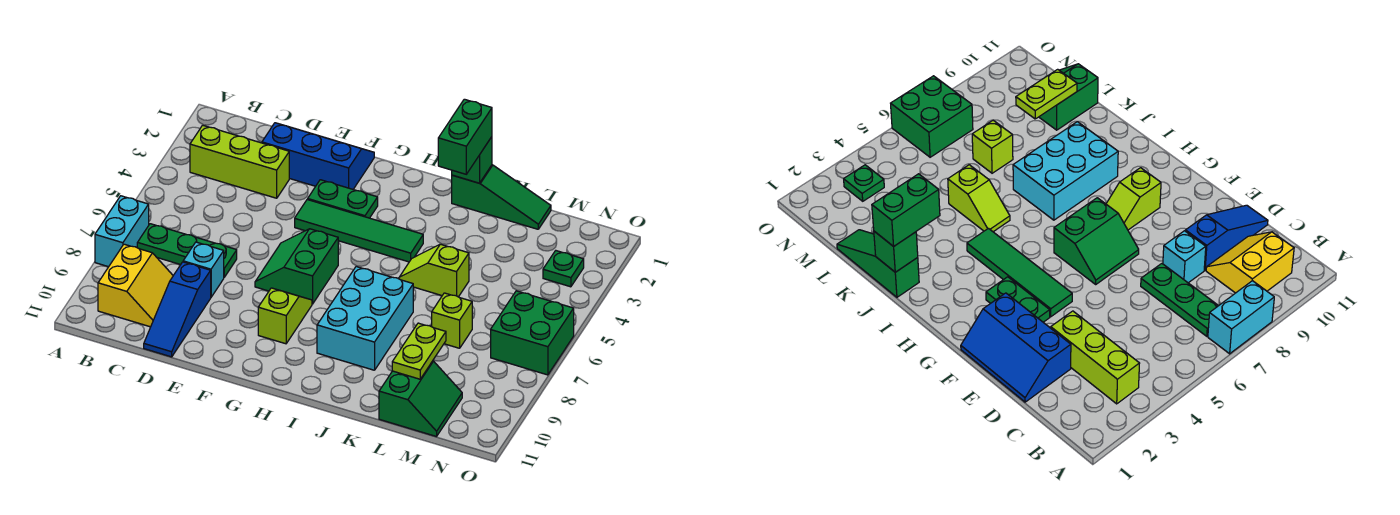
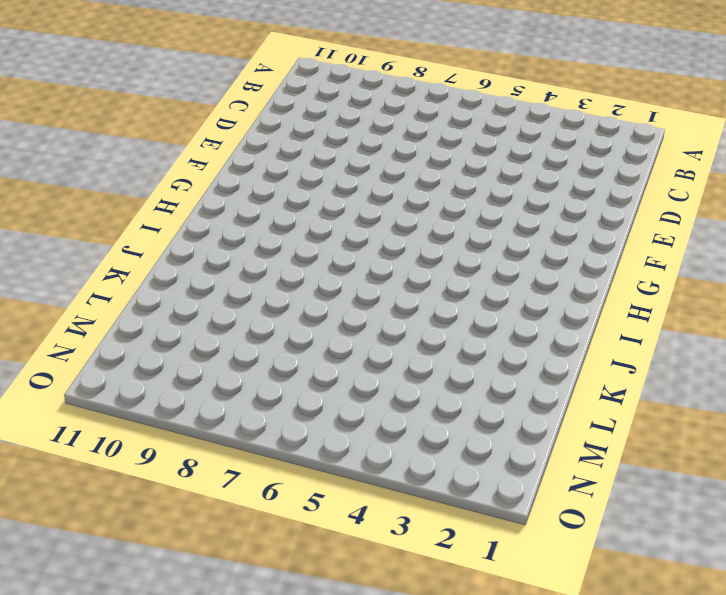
none -> cyan 1x2 brick [95,196,149,267]
none -> lime 1x3 brick [190,125,289,198]
none -> green 1x3 plate [137,224,237,277]

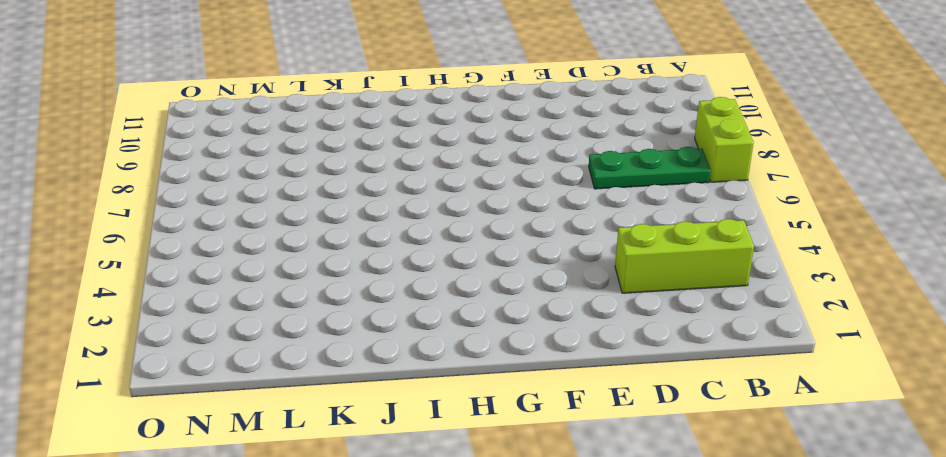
lime 1x2 brick [695,97,754,182] -> cyan 1x2 brick [95,196,149,267]
none -> yellow 2x2 slope [98,244,173,327]
none -> blue 2x3 slope [262,123,374,189]
none -> cyan 1x1 brick [183,242,224,297]

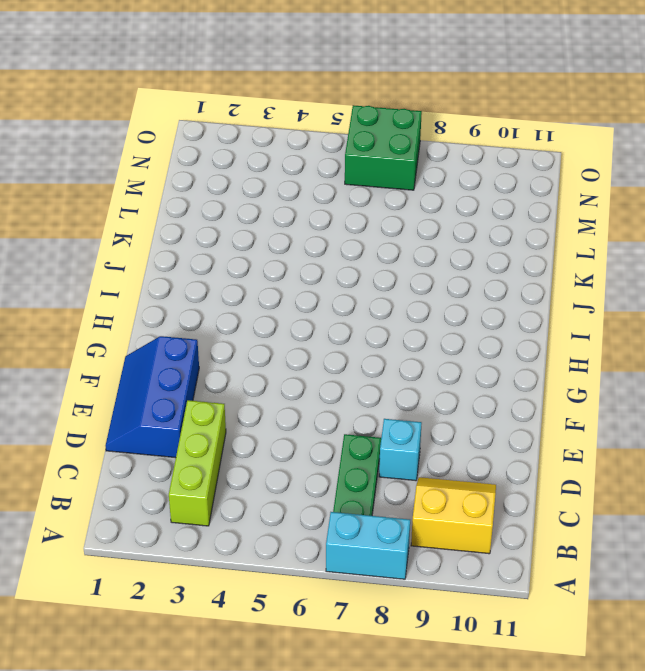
none -> blue 1x3 slope [144,262,211,357]
none -> green 1x2 plate [308,180,378,218]
none -> green 1x4 tile [295,199,423,262]

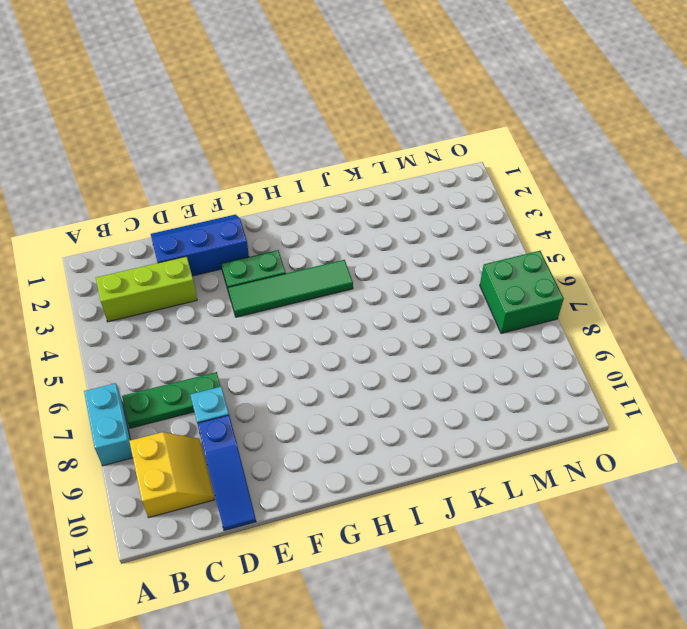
none -> green 2x2 slope [255,229,338,304]
none -> lime 1x2 slope [258,288,312,344]
none -> cyan 2x3 brick [317,267,413,370]

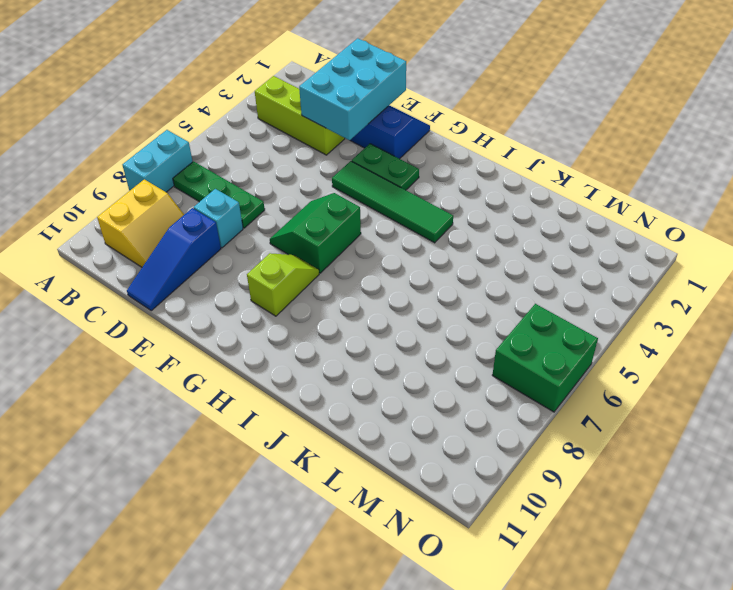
cyan 2x3 brick [299,38,406,140] -> cyan 2x3 brick moved to [317,267,413,370]
none -> green 1x3 slope [452,165,551,229]
none -> lime 1x2 slope [399,244,469,297]
none -> lime 1x1 brick [432,293,472,348]

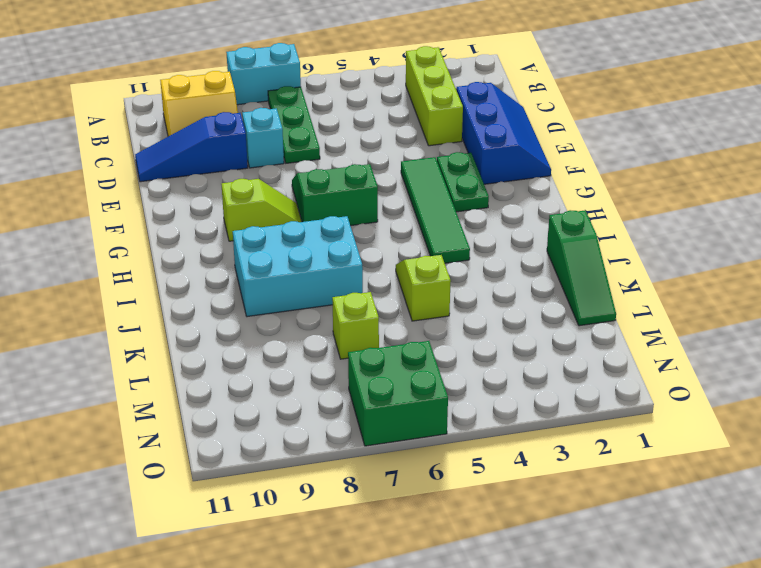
none -> green 2x2 slope [379,361,462,437]
none -> green 1x1 plate [543,251,584,287]
none -> green 1x1 brick [452,137,492,183]

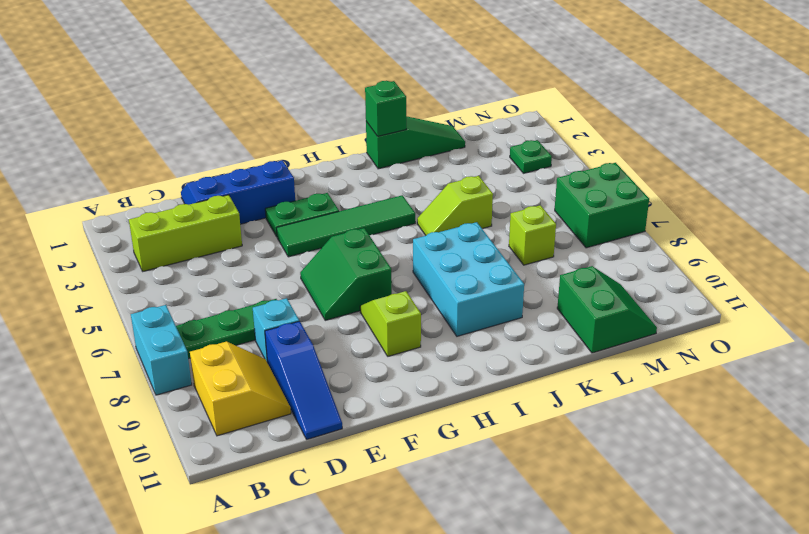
none -> lime 1x2 plate [392,323,446,379]
none -> green 1x2 brick [438,99,492,174]

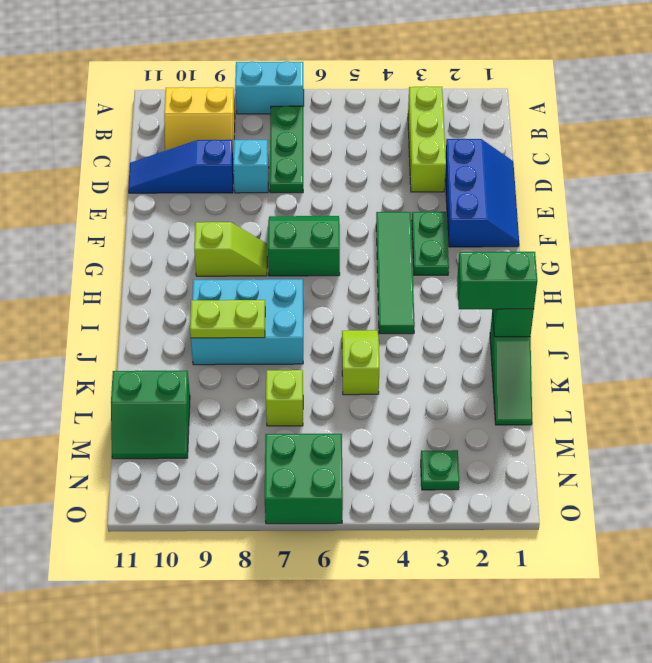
lime 1x2 plate [190,300,265,338] -> lime 1x2 plate moved to [392,323,446,379]

